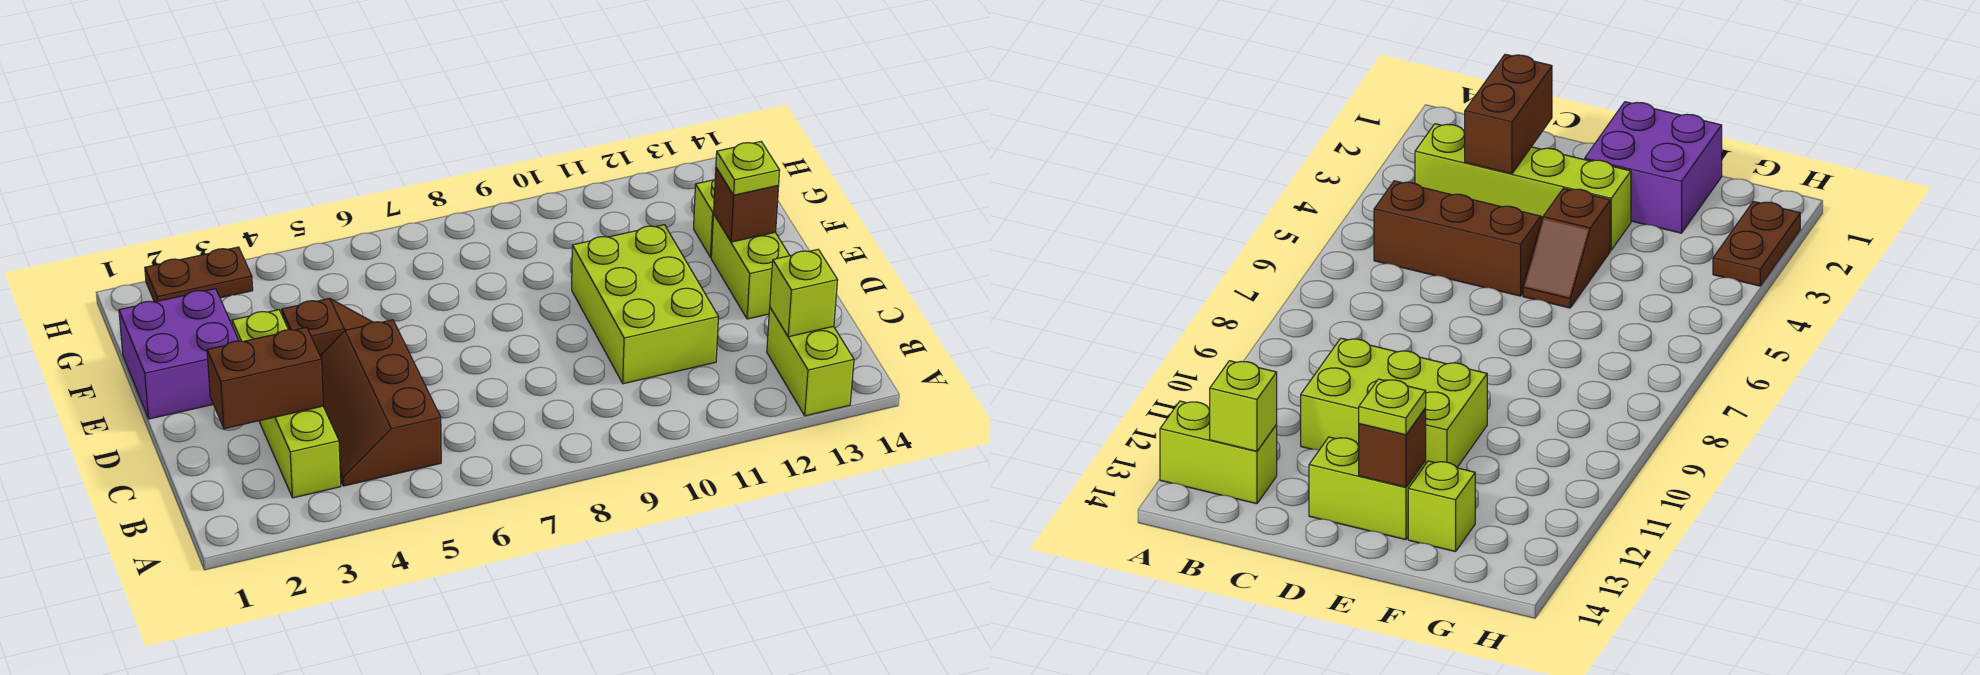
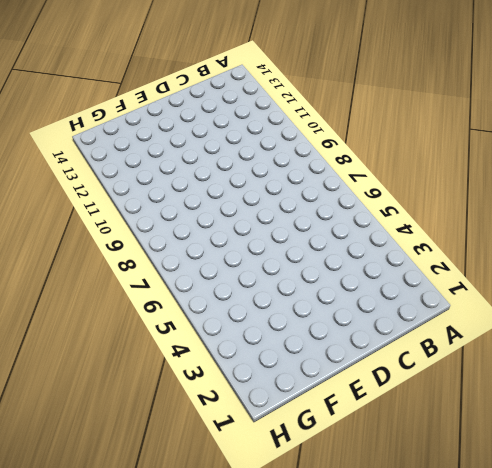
none -> lime 1x2 brick [767,308,854,416]
none -> lime 1x4 brick [232,310,341,498]
none -> brown 2x3 slope [320,320,441,486]

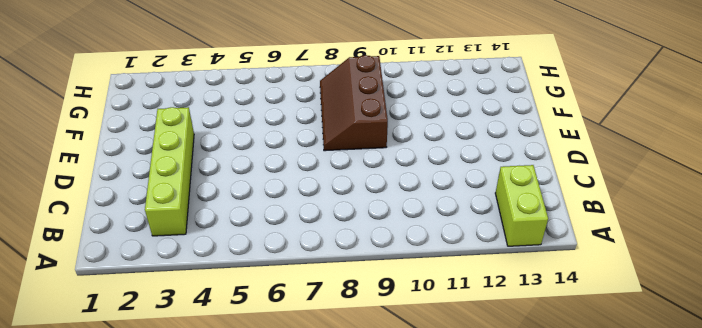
brown 2x3 slope [320,55,388,151] -> brown 2x3 slope moved to [320,320,441,486]
none -> lime 2x3 brick [572,225,719,384]
none -> lime 1x2 brick [711,214,790,319]
none -> purple 2x2 brick [119,289,239,419]

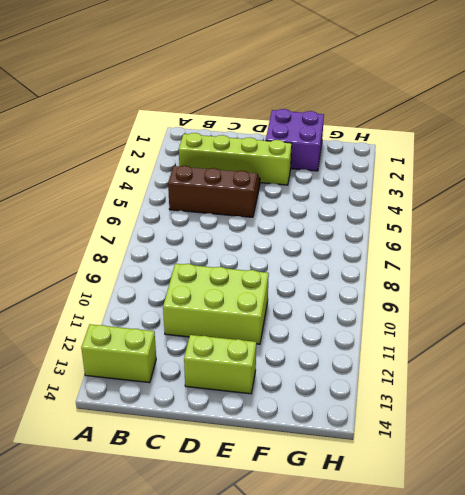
none -> brown 1x2 slope [282,298,372,356]
none -> lime 1x1 brick [694,179,715,258]
none -> brown 1x2 plate [145,247,253,302]

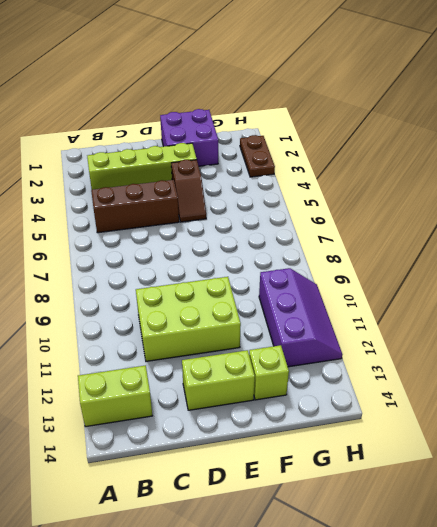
purple 2x3 slope [259,268,343,367] -> none
none -> lime 1x1 brick [770,250,838,337]
none -> brown 1x2 brick [207,327,323,429]
none -> brown 1x1 brick [714,168,779,242]

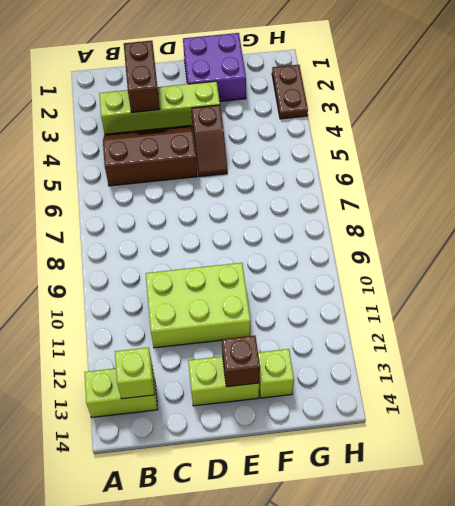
none -> lime 1x1 plate [716,142,780,195]

